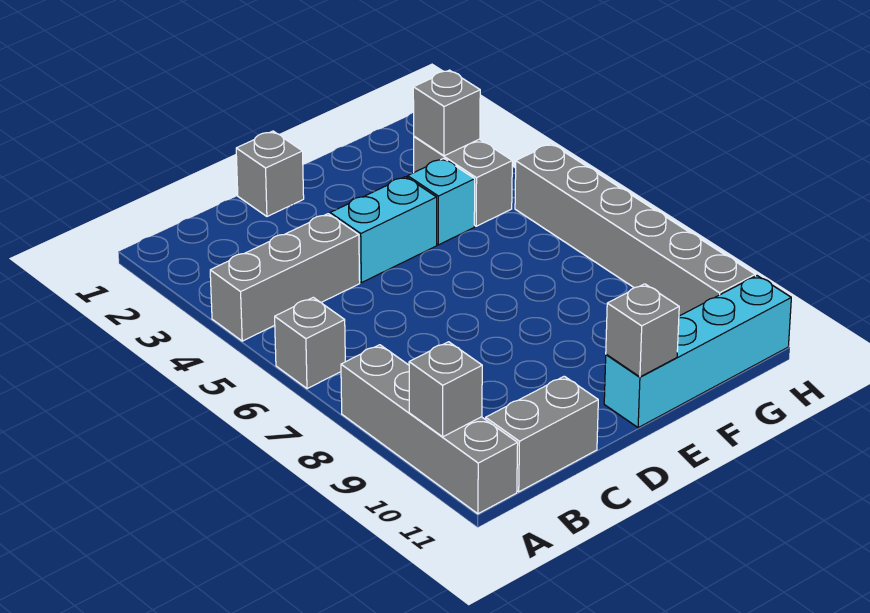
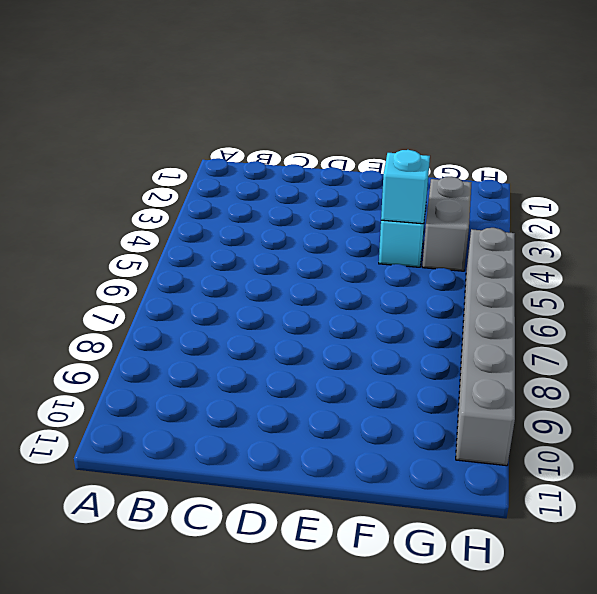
cyan 1x1 brick [381,150,430,224] -> none
none -> grey 1x3 brick [210,214,360,341]
none -> grey 1x1 brick [275,297,345,389]
none -> grey 1x4 brick [341,345,518,514]

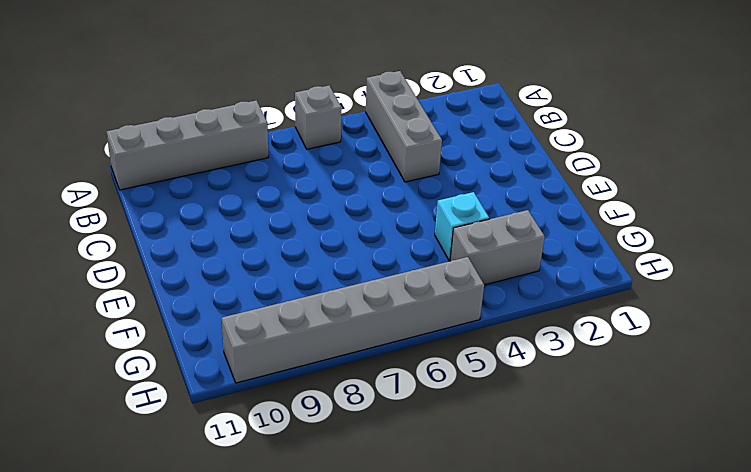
none -> grey 1x2 brick [486,376,598,492]
none -> grey 1x1 brick [236,131,304,216]
none -> cyan 1x2 brick [330,177,437,283]

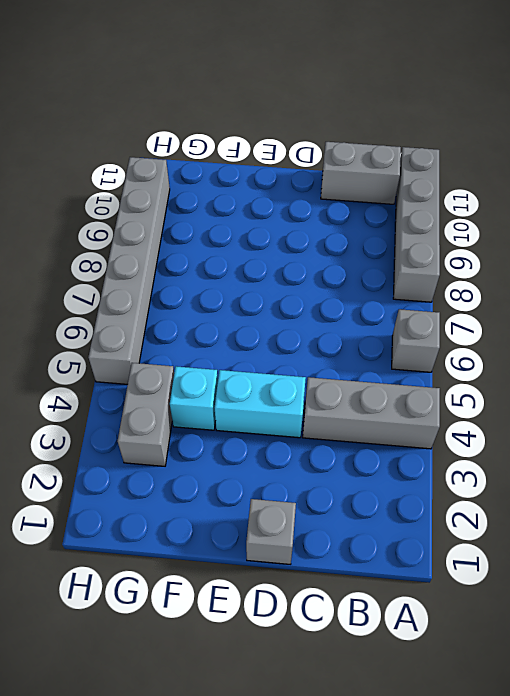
none -> cyan 1x4 brick [604,276,791,428]
none -> grey 1x1 brick [409,342,482,437]
none -> grey 1x1 brick [606,284,679,377]

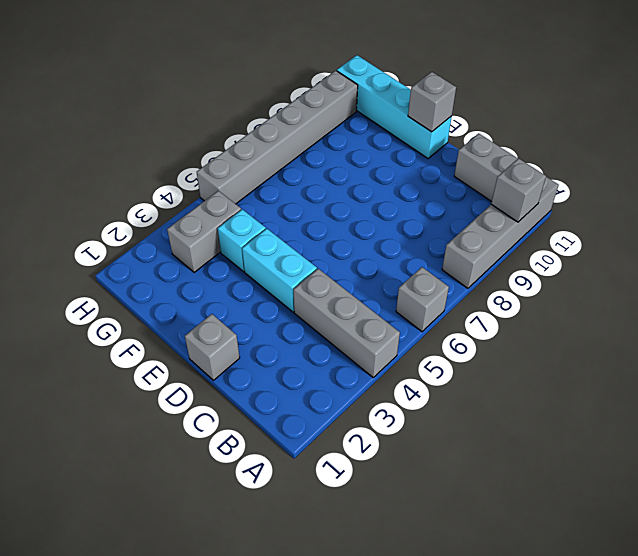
none -> grey 1x1 brick [413,70,480,156]

